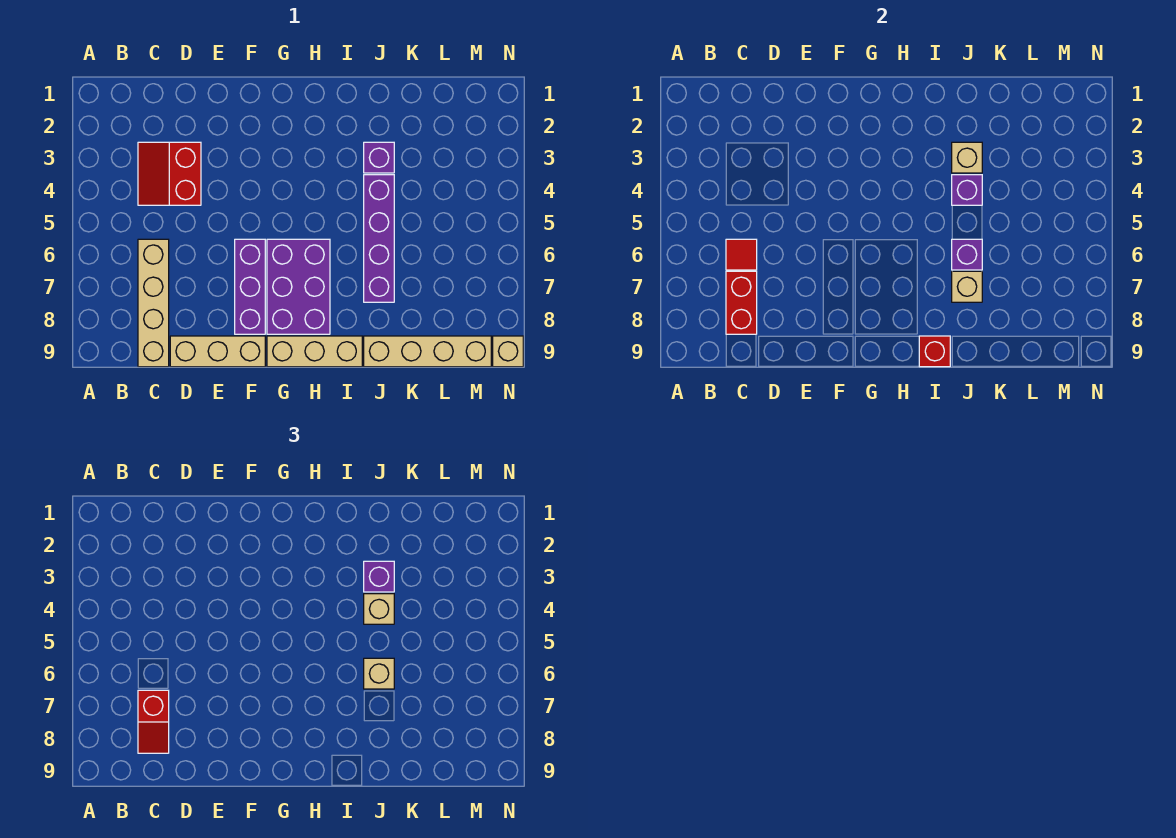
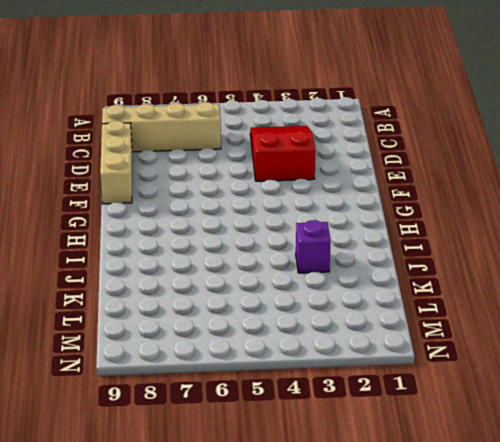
red 2x3 slope [250,126,315,181] -> red 2x2 slope [138,142,201,205]
none -> purple 1x3 brick [235,239,265,334]
none -> purple 2x3 brick [267,239,330,334]
none -> tan 1x3 brick [267,336,362,367]

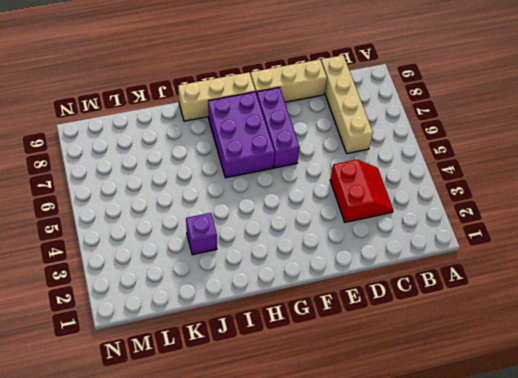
none -> purple 1x4 brick [364,175,394,302]
none -> tan 1x4 brick [364,336,491,367]
none -> tan 1x1 brick [493,336,523,367]

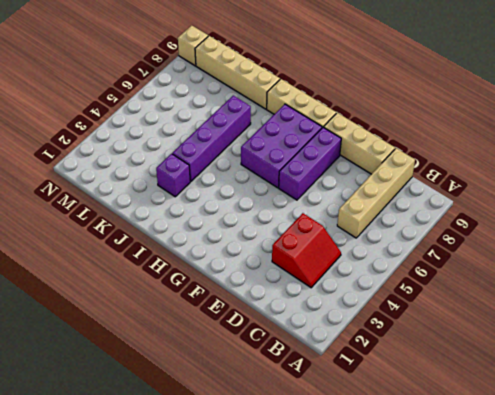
none -> red 1x1 tile [726,239,757,270]
none -> red 1x2 brick [726,271,757,334]
none -> red 1x1 brick [919,336,950,367]

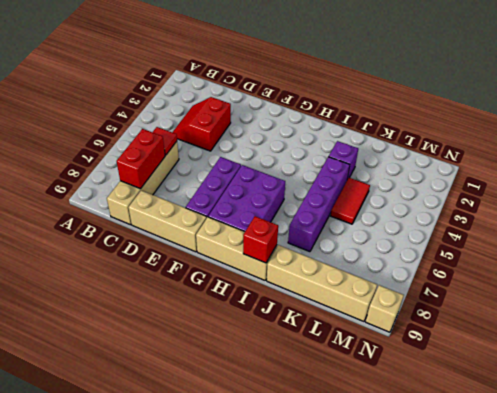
red 1x2 tile [330,178,370,224] -> none
none -> tan 1x1 brick [952,142,982,173]
none -> purple 1x1 brick [952,175,982,205]
none -> purple 1x1 brick [952,239,982,270]

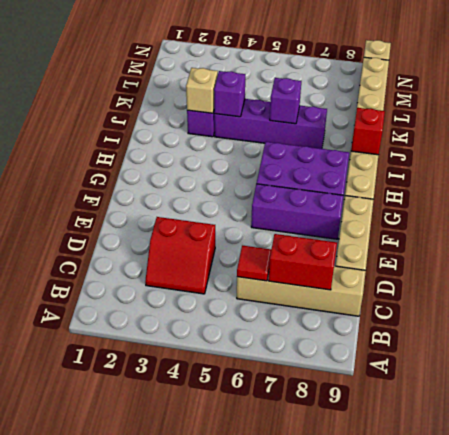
none -> tan 1x1 brick [952,271,982,302]
none -> red 1x2 slope [138,690,169,753]
none -> purple 1x1 brick [364,561,394,592]

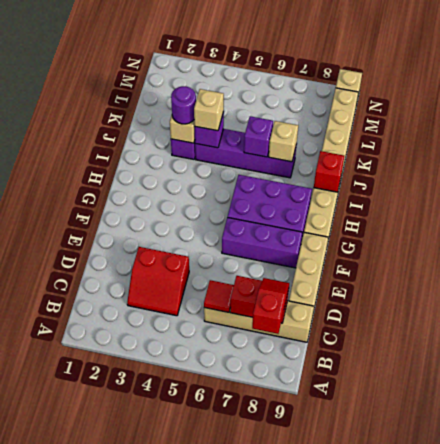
red 1x2 slope [252,278,289,334] -> red 1x2 slope turned to [138,690,169,753]
purple 1x1 round brick [171,86,196,124] -> purple 1x1 brick [364,561,394,592]
none -> tan 1x1 brick [364,658,394,689]

